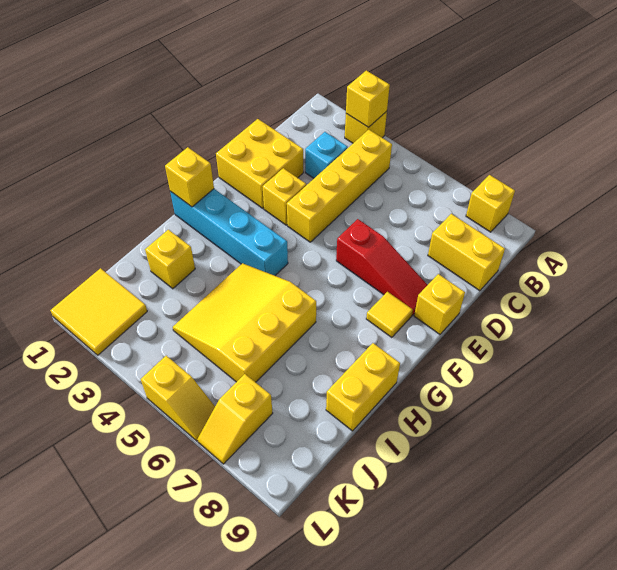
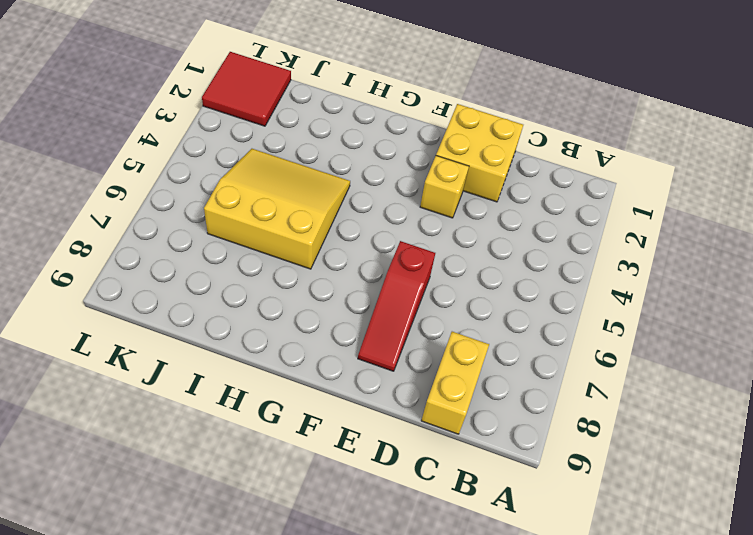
red 2x2 tile [202,52,291,126] -> yellow 2x2 tile [50,268,147,355]
none -> yellow 1x1 brick [345,111,387,143]
none -> yellow 1x1 brick [466,175,515,232]
none -> yellow 1x4 brick [287,130,392,242]

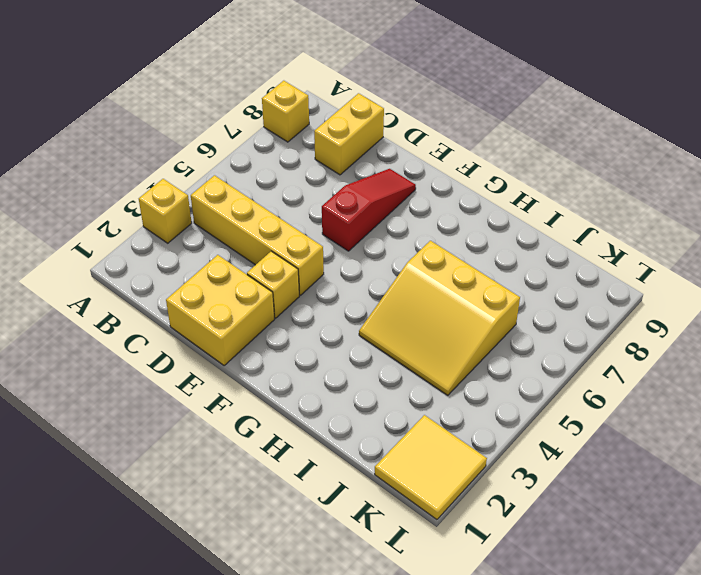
none -> cyan 1x1 brick [305,132,348,178]
none -> yellow 1x1 brick [414,274,465,334]
none -> yellow 1x1 tile [366,292,413,338]

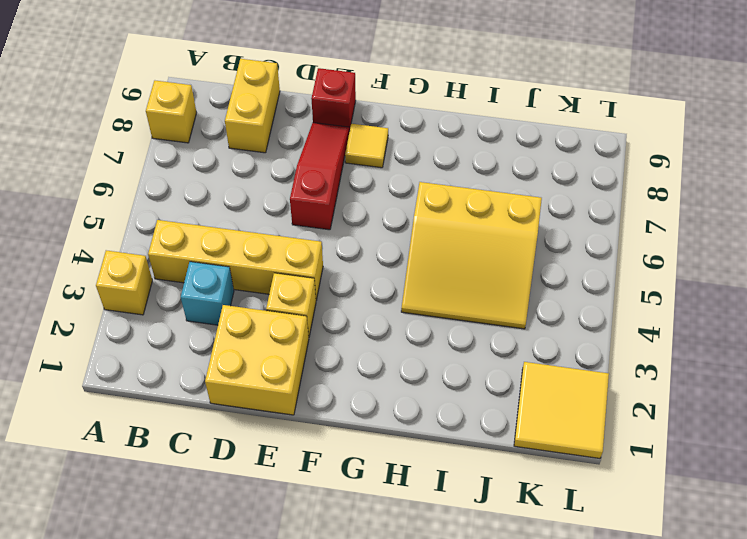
red 1x1 brick [311,68,356,130] -> yellow 1x1 brick [414,274,465,334]
none -> cyan 1x4 brick [170,189,288,276]
none -> yellow 1x2 brick [326,343,400,431]
none -> yellow 1x1 brick [145,230,195,289]

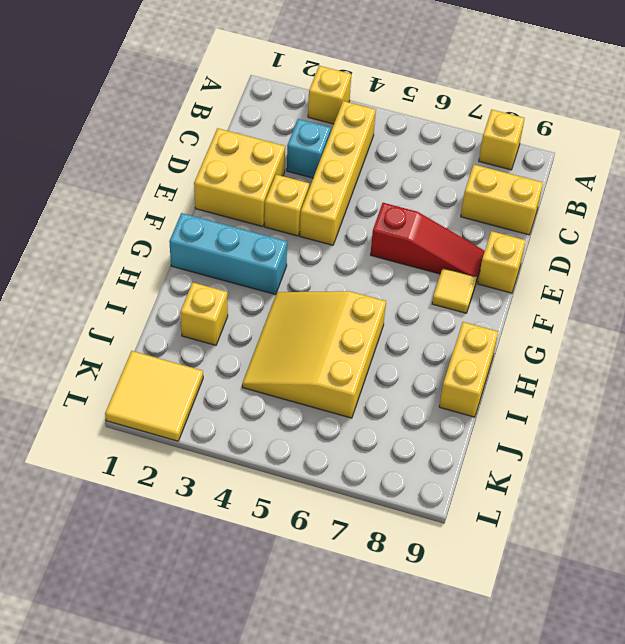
cyan 1x3 brick [169,213,287,295] -> cyan 1x4 brick [170,189,288,276]
none -> yellow 1x2 slope [197,374,273,464]
none -> yellow 1x2 slope [141,356,215,441]
none -> yellow 1x1 brick [346,70,390,127]

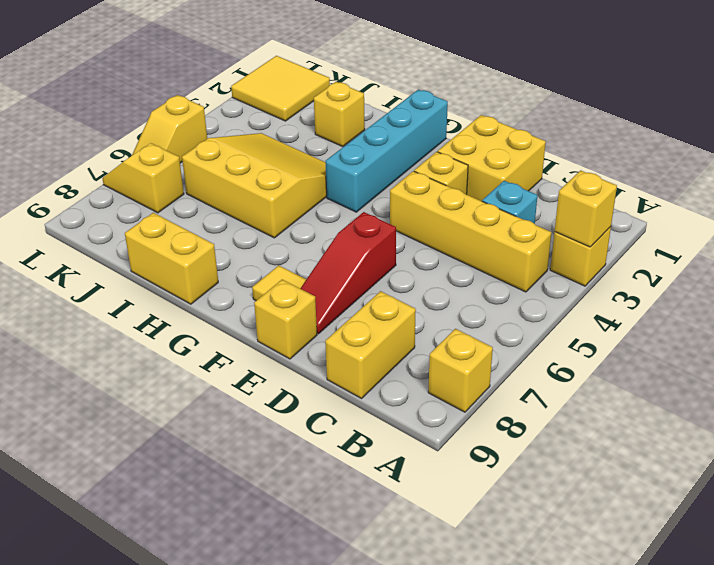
none -> yellow 1x1 brick [165,147,214,207]

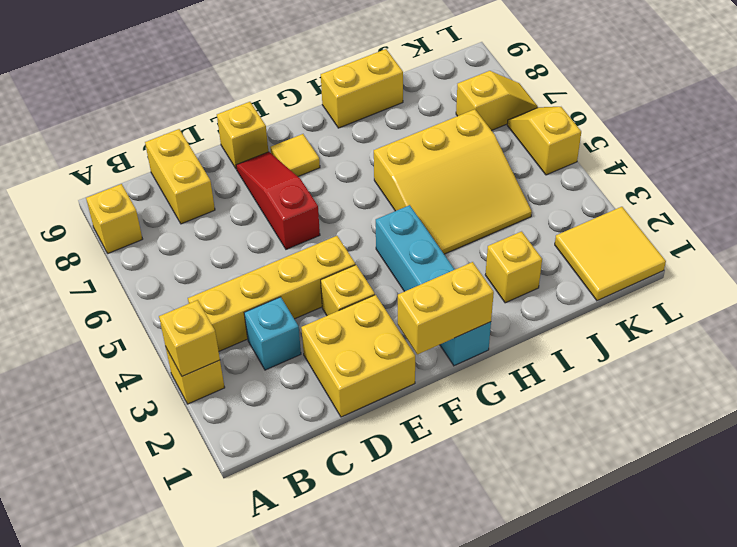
yellow 1x2 brick [398,262,494,354] -> yellow 1x1 brick [165,147,214,207]

